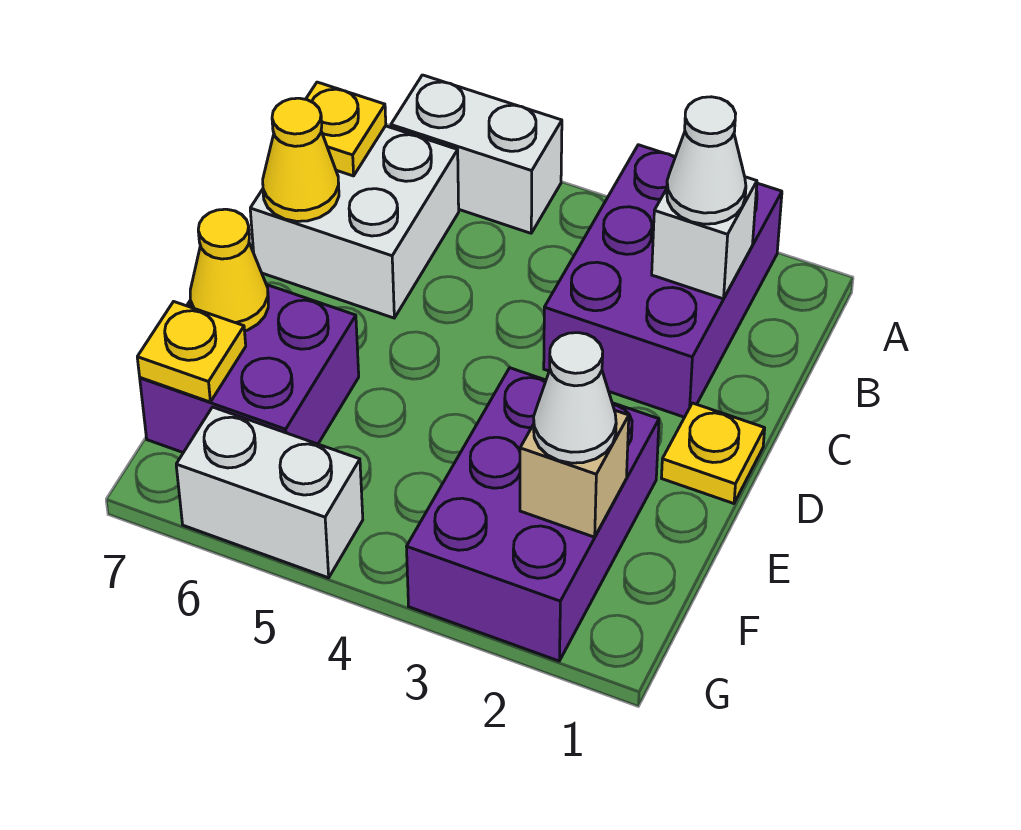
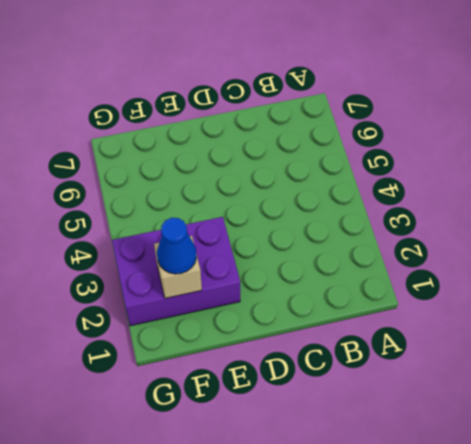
blue 1x1 cone [157,218,196,274] -> white 1x1 cone [534,333,616,463]
none -> purple 2x3 brick [544,145,782,417]
none -> white 1x2 brick [391,75,562,233]
none -> white 2x2 brick [250,126,459,318]

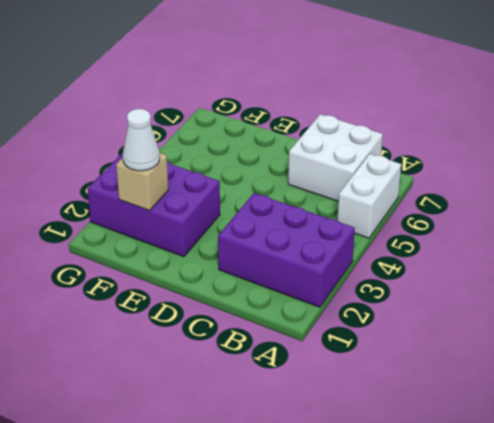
none -> yellow 1x1 plate [661,403,765,504]
none -> purple 2x2 brick [140,285,359,453]
none -> white 1x2 brick [176,407,363,578]

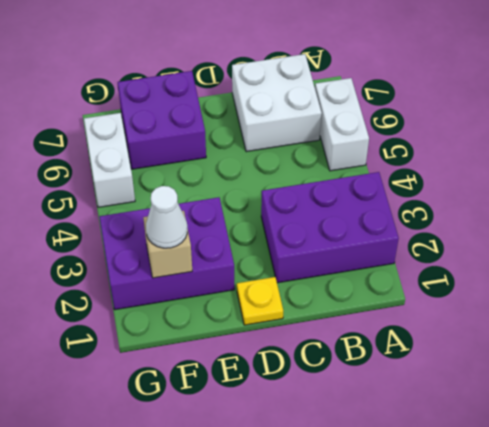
none -> white 1x1 brick [652,177,757,299]
none -> yellow 1x1 plate [306,82,386,176]
none -> yellow 1x1 cone [263,98,339,221]

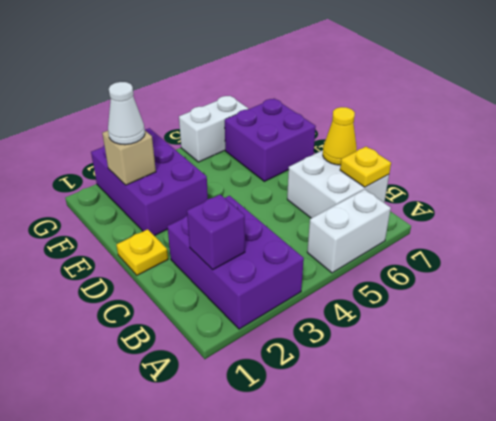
purple 1x1 brick [187,195,245,270] -> white 1x1 brick [652,177,757,299]
none -> yellow 1x1 cone [190,209,268,331]
none -> yellow 1x1 plate [137,302,246,402]
none -> white 1x1 cone [667,97,746,224]

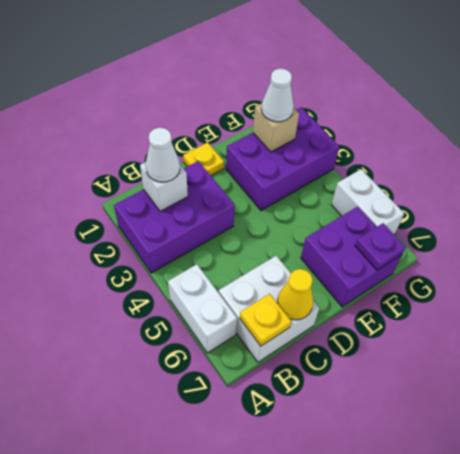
purple 1x1 plate [355,223,406,270] -> yellow 1x1 plate [137,302,246,402]
none -> yellow 1x1 cone [190,209,268,331]

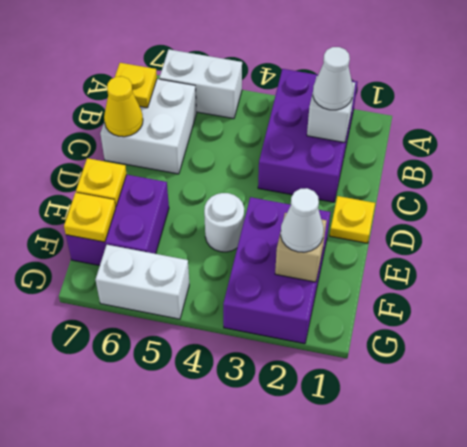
white 1x1 round brick [204,193,244,252] -> none
yellow 1x1 plate [76,158,127,207] -> yellow 1x1 cone [190,209,268,331]

